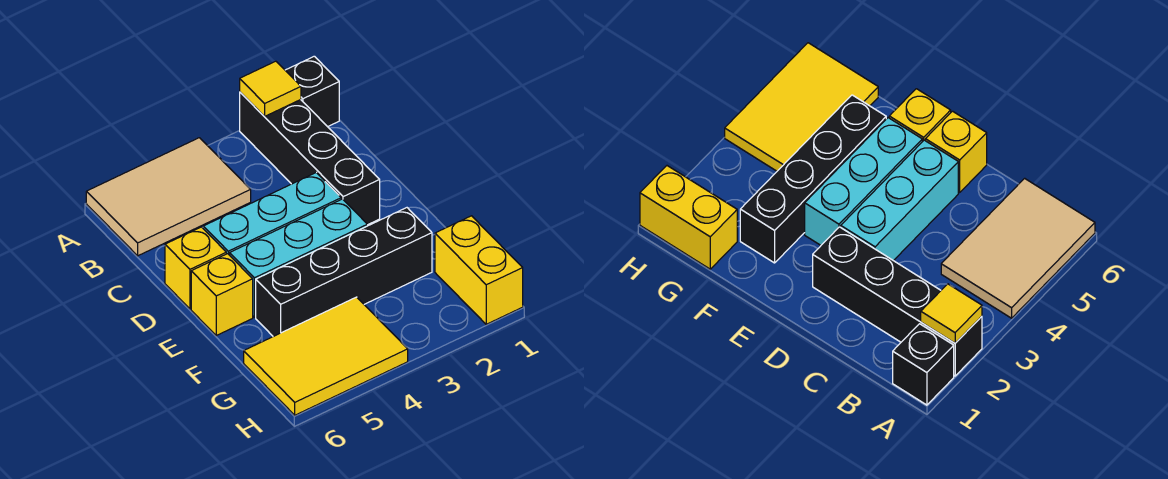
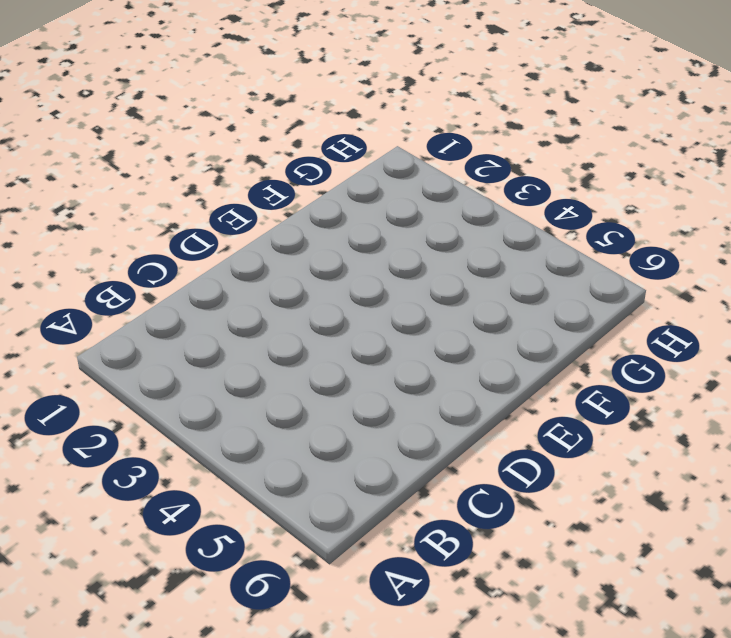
none -> black 1x1 brick [285,56,339,127]
none -> black 1x4 brick [240,92,380,225]

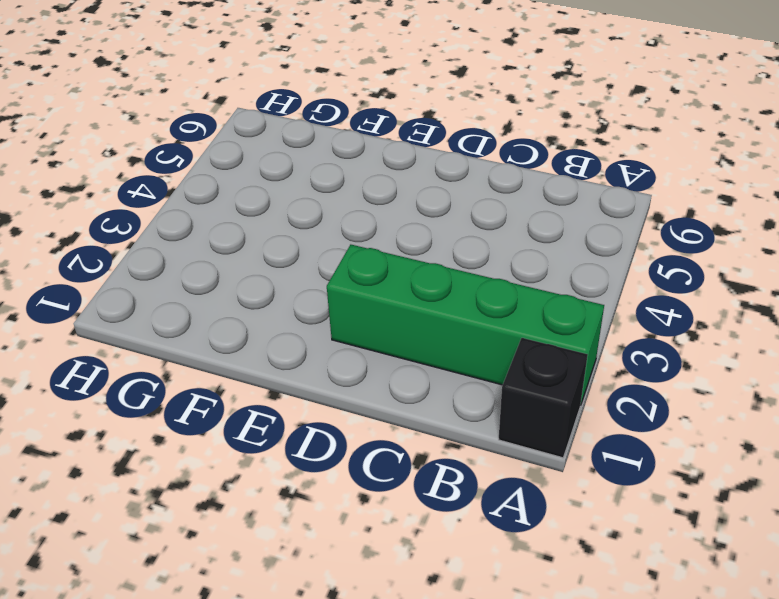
green 1x4 brick [327,245,604,405] -> black 1x4 brick [240,92,380,225]
none -> tan 2x3 tile [86,138,251,256]
none -> cyan 1x3 brick [203,173,341,255]

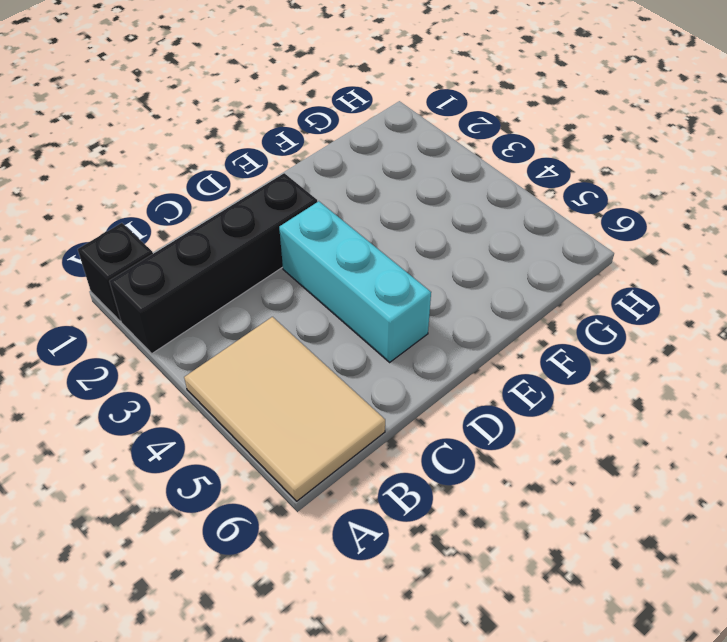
none -> yellow 1x1 brick [165,227,226,309]
none -> cyan 1x3 brick [230,199,367,317]

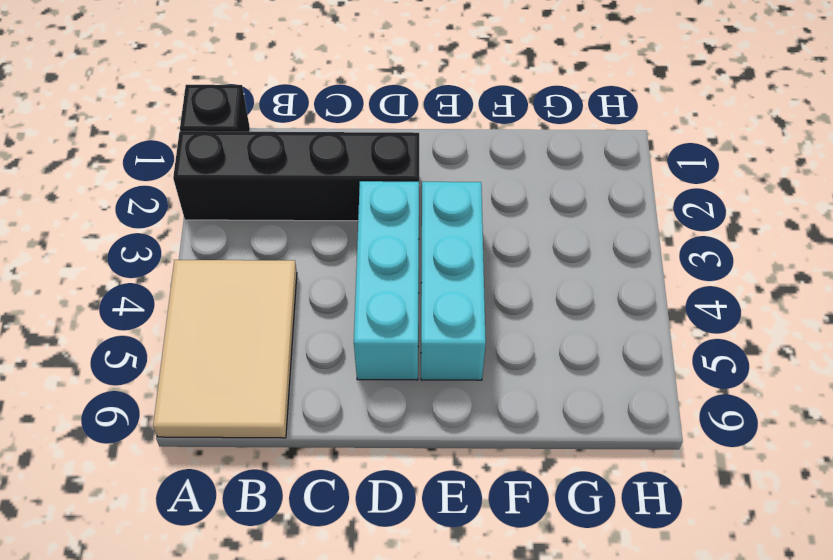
none -> yellow 1x1 brick [165,227,226,309]
none -> yellow 1x1 brick [191,254,253,335]

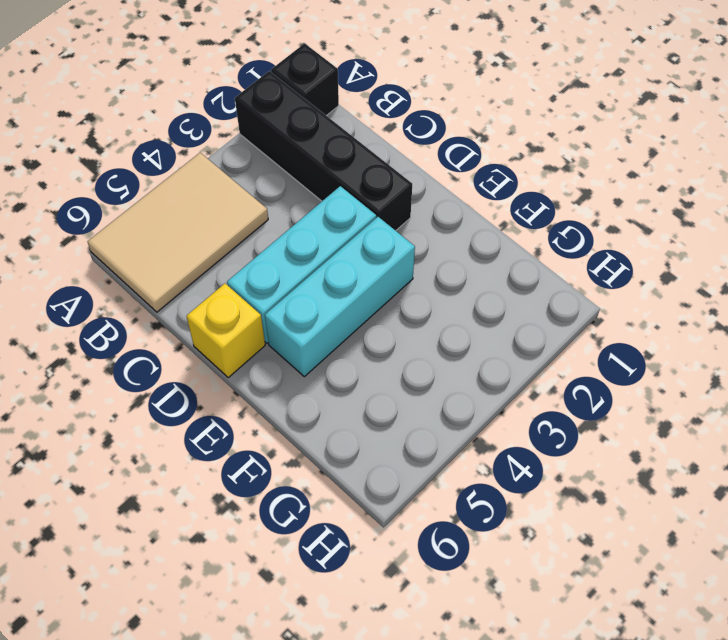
none -> yellow 1x1 brick [191,254,253,335]
none -> black 1x4 brick [256,208,432,336]

